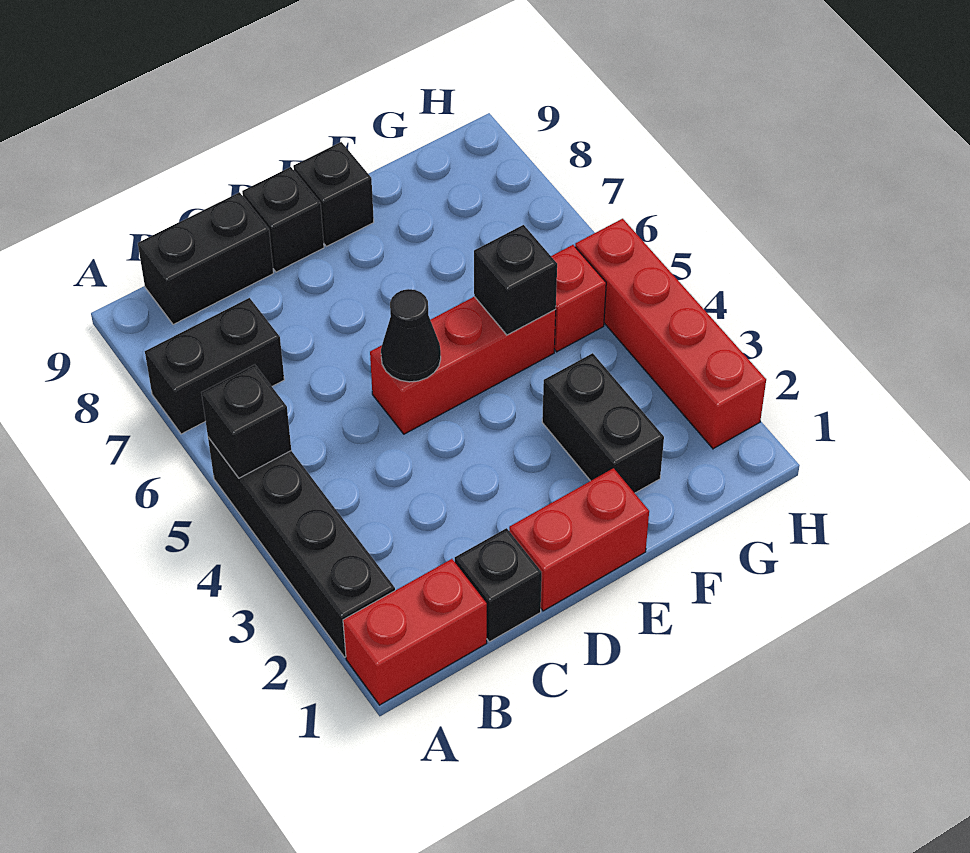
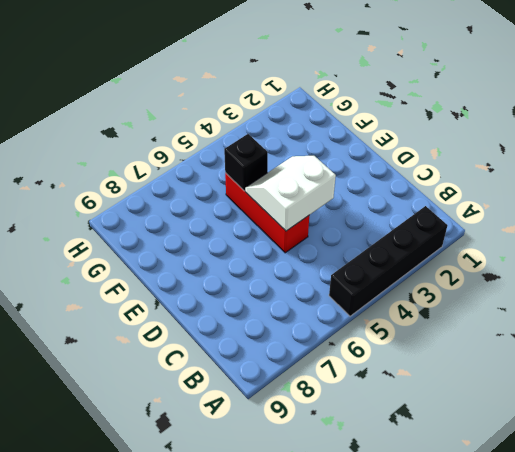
white 2x2 slope [245,156,336,231] -> black 1x1 cone [381,289,441,382]
none -> red 1x2 brick [343,559,487,705]
none -> black 1x2 brick [145,298,284,434]
none -> black 1x2 brick [138,192,274,325]

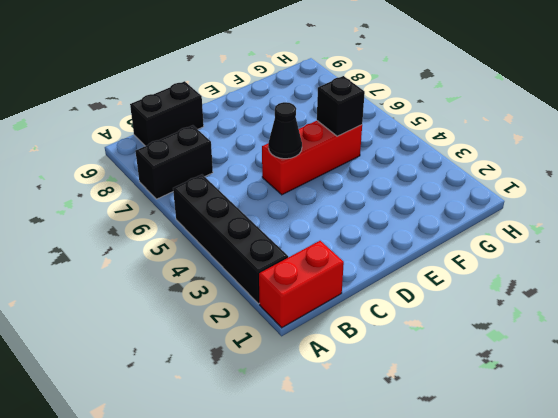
none -> black 1x1 brick [455,528,542,642]
none -> red 1x2 brick [509,468,649,611]
none -> black 1x1 brick [242,167,324,272]

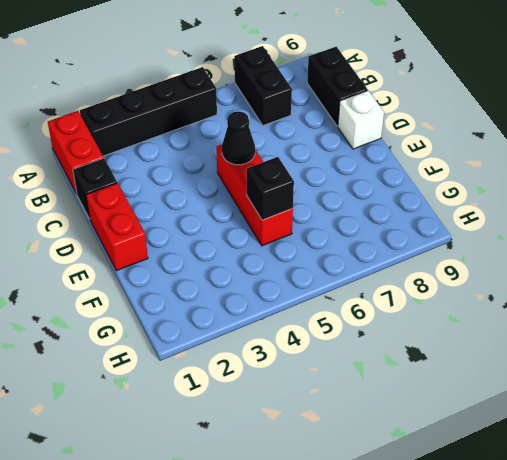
white 1x1 brick [338,90,384,149] -> black 1x1 brick [242,167,324,272]
none -> black 1x1 brick [293,142,374,246]
none -> black 1x2 brick [542,353,664,493]
none -> red 1x1 brick [551,245,606,352]

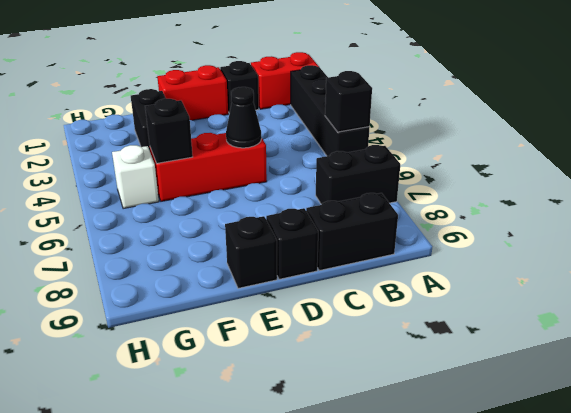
white 1x1 brick [112,145,159,209] -> red 1x1 brick [551,245,606,352]
none -> red 1x4 brick [575,219,766,449]

